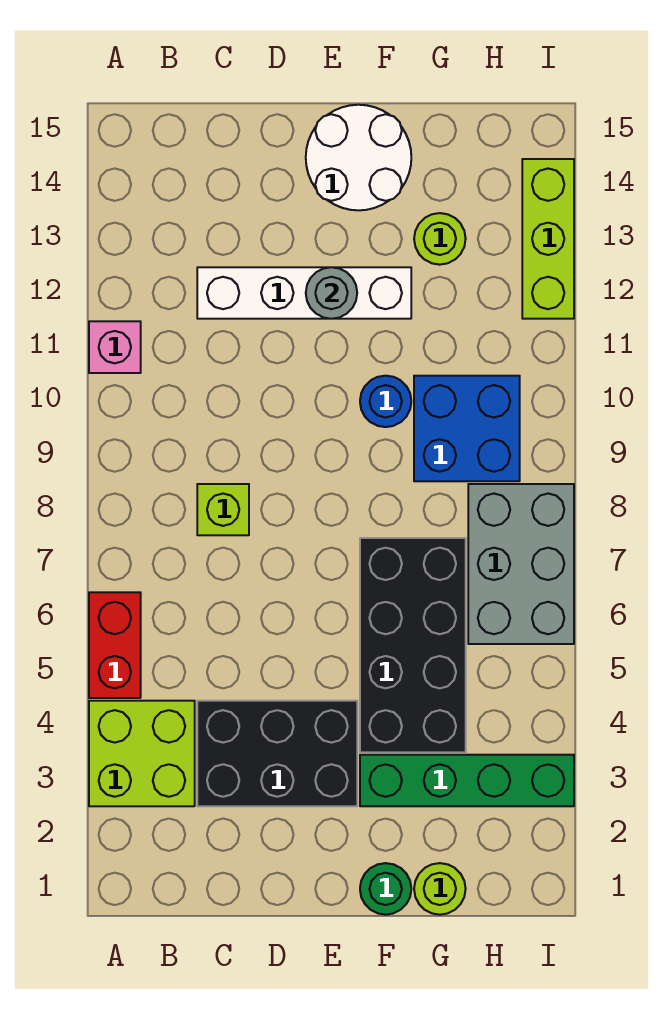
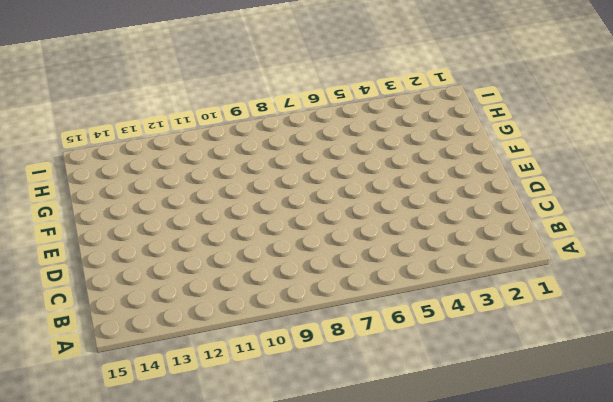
none -> lime 2x2 brick [89,701,195,806]
none -> red 1x2 brick [89,592,141,698]
none -> pink 1x1 brick [89,321,141,373]

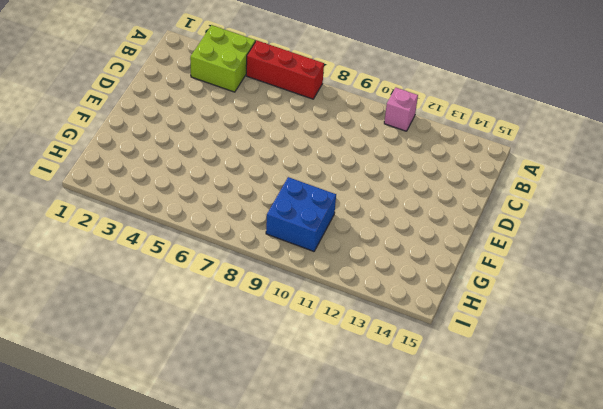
red 1x3 brick [246,40,324,99] -> red 1x2 brick [89,592,141,698]
none -> black 2x3 brick [197,701,357,806]
none -> lime 1x1 brick [197,484,249,535]
none -> white 1x4 brick [197,267,411,319]

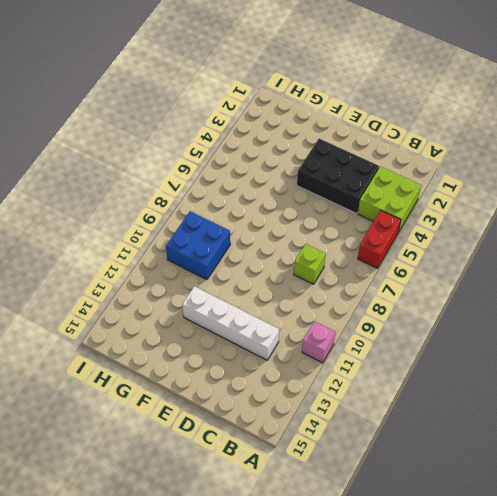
none -> white 2x2 round brick [306,105,411,210]
none -> green 1x1 round brick [360,863,411,915]
none -> green 1x4 brick [360,755,574,806]

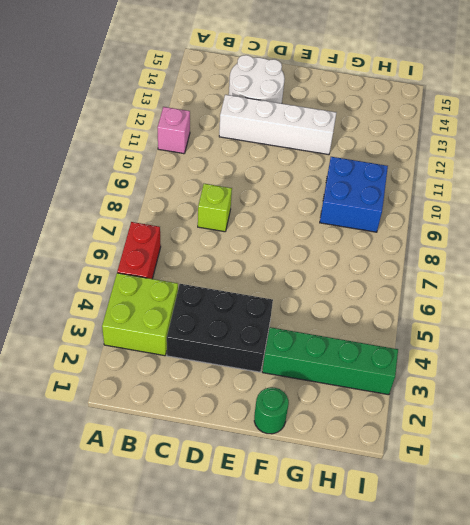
white 2x2 round brick [229,55,285,104] -> white 2x2 round brick moved to [306,105,411,210]
none -> black 2x4 brick [360,538,466,752]
none -> blue 1x1 round brick [360,376,411,427]
none -> lime 1x1 round brick [414,863,466,915]

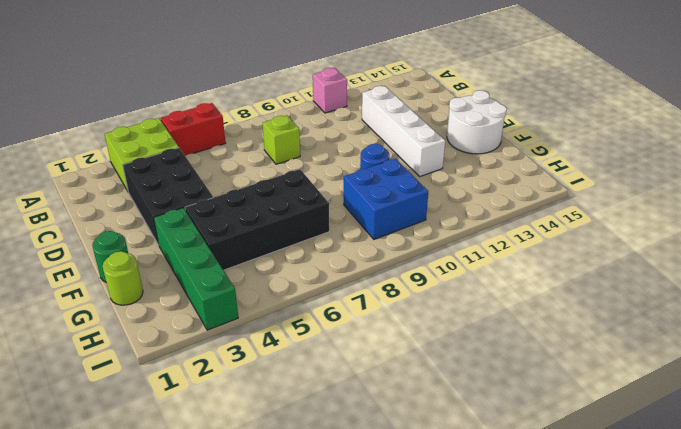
none -> lime 1x1 round brick [414,213,466,265]
none -> grey 2x3 brick [468,484,574,644]
none -> lime 1x3 brick [522,159,574,319]

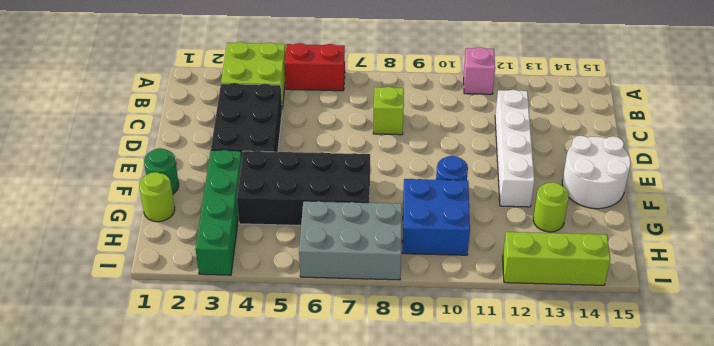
none -> grey 1x1 round brick [306,267,357,319]

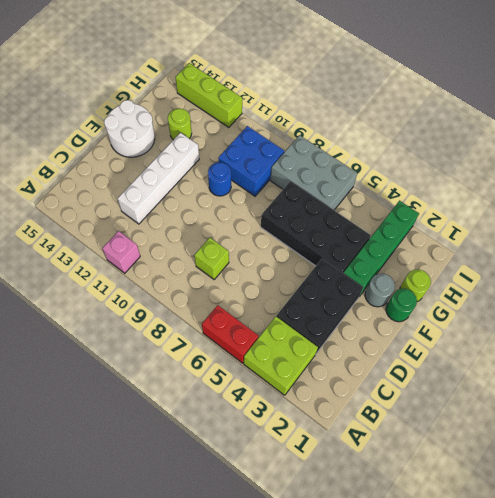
grey 1x1 round brick [365,274,395,307] -> grey 1x1 round brick moved to [306,267,357,319]

